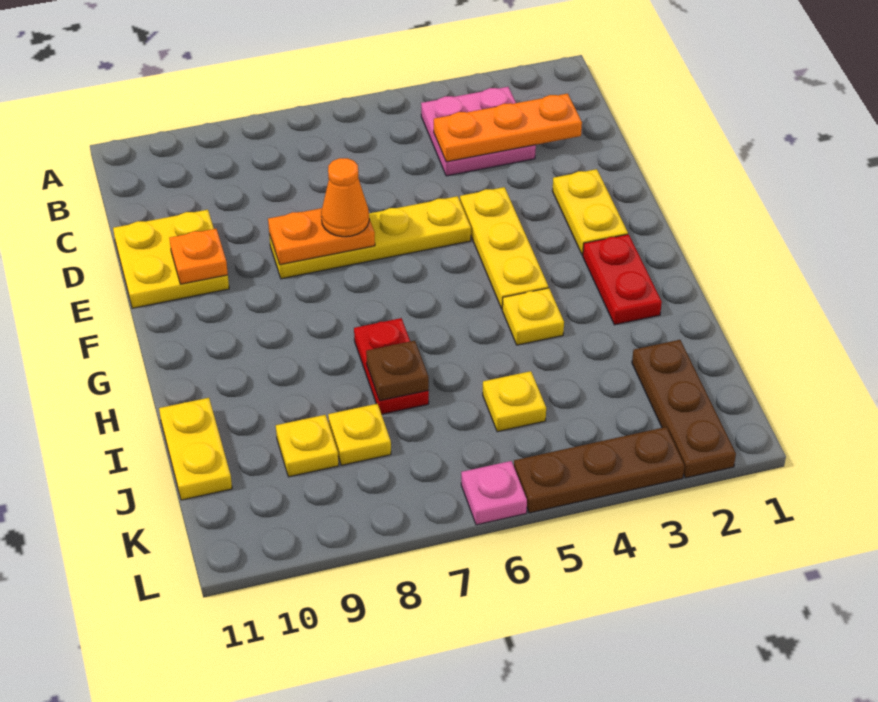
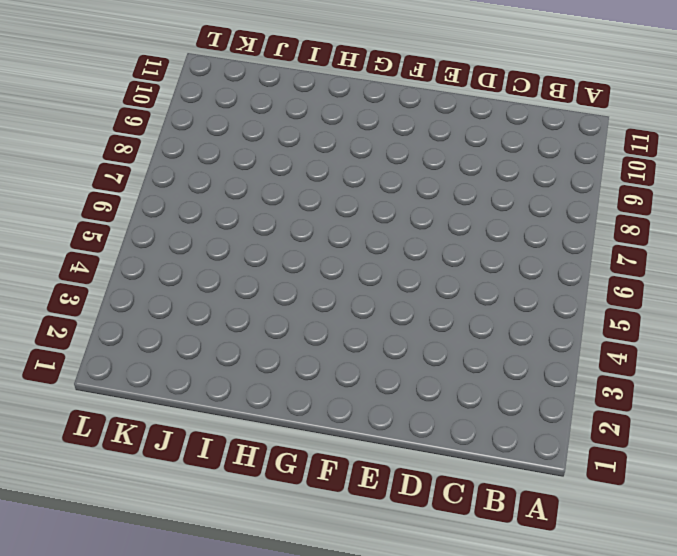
none -> pink 2x2 plate [421,87,536,176]
none -> yellow 2x2 plate [113,210,229,308]
none -> yellow 1x2 plate [552,169,628,255]

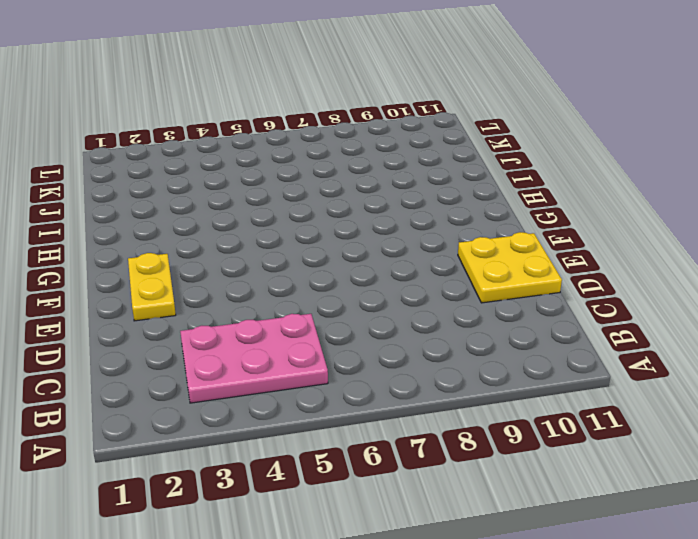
pink 2x3 plate [180,314,328,403] -> pink 2x2 plate [421,87,536,176]
none -> yellow 1x3 plate [460,187,548,309]
none -> yellow 1x4 plate [269,196,471,279]
none -> red 1x2 plate [583,234,662,325]

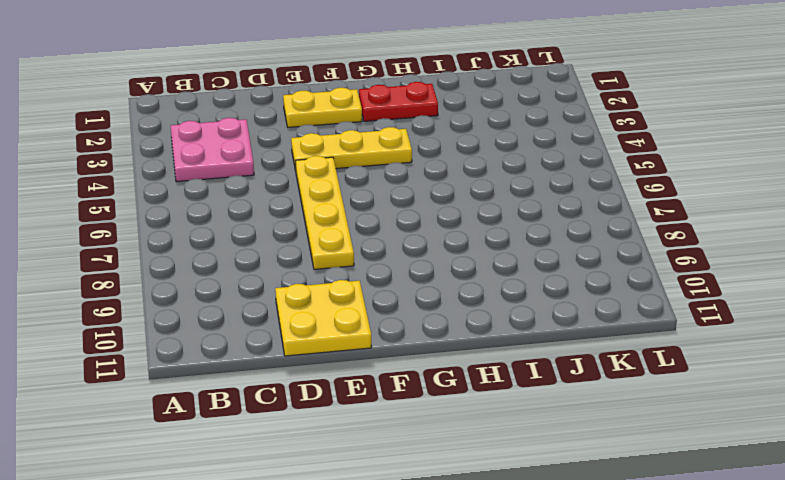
none -> yellow 1x1 plate [502,288,564,345]
none -> red 1x2 plate [354,318,429,414]
none -> yellow 1x2 plate [159,398,232,500]

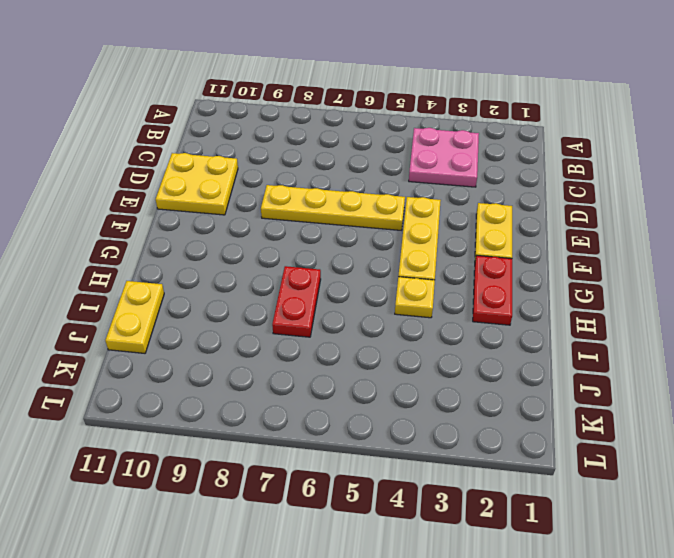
none -> brown 1x3 plate [632,340,736,478]
none -> yellow 1x1 plate [483,371,546,432]
none -> yellow 1x1 plate [328,404,391,465]

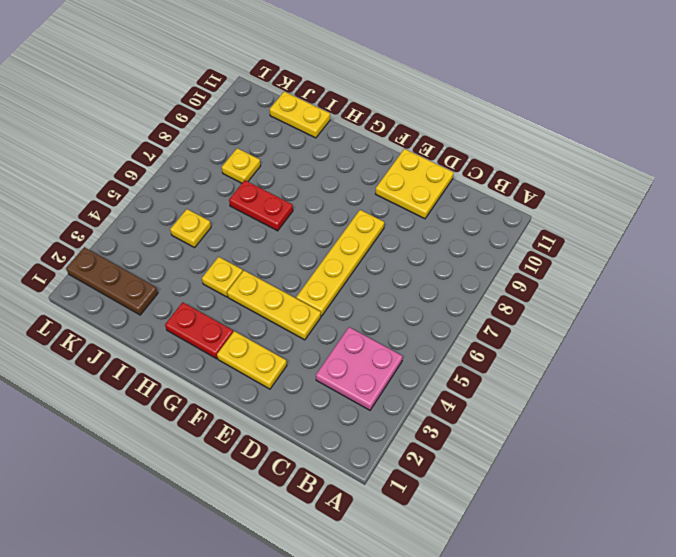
none -> yellow 1x1 plate [276,415,339,477]
none -> brown 1x3 plate [514,427,685,513]
none -> pink 1x1 plate [461,461,527,525]

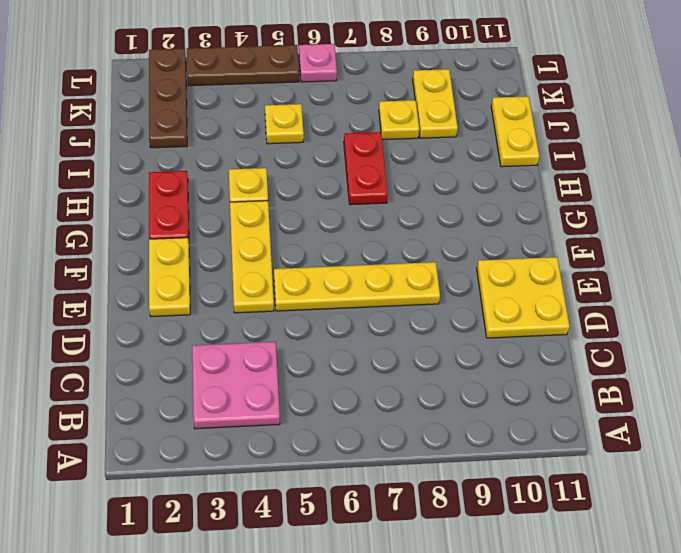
yellow 1x2 plate [413,69,458,138] -> yellow 1x1 plate [276,415,339,477]
none -> orange 1x3 plate [434,94,582,162]
none -> orange 1x2 plate [268,208,375,265]
none -> orange 1x1 plate [170,229,228,284]

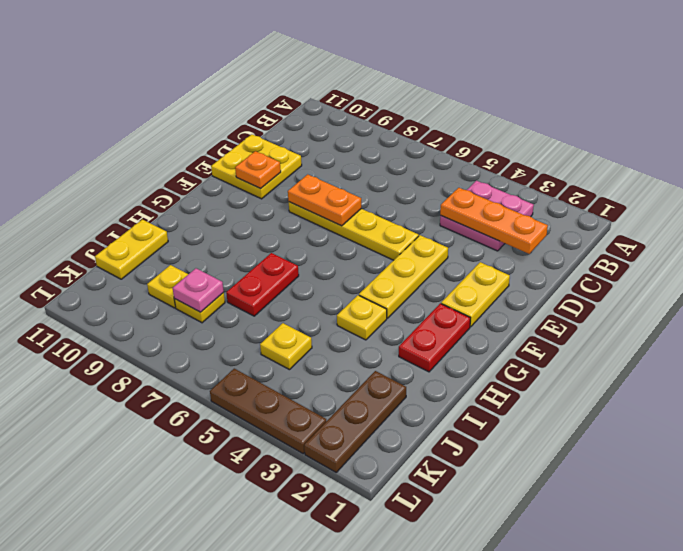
pink 1x1 plate [173,268,224,312] -> pink 1x1 plate moved to [461,461,527,525]
none -> brown 1x1 plate [366,341,429,401]
none -> orange 1x1 cone [321,158,369,237]

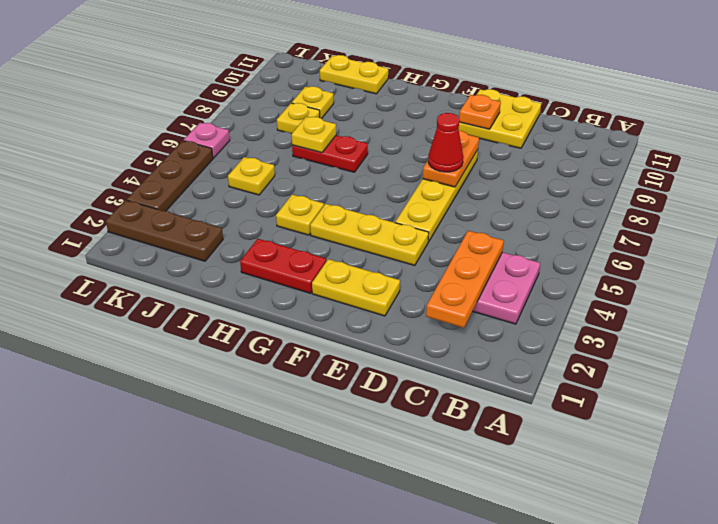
red 1x1 cone [428,113,463,172] -> orange 1x1 cone [321,158,369,237]
yellow 1x1 plate [292,117,336,153] -> brown 1x1 plate [366,341,429,401]

